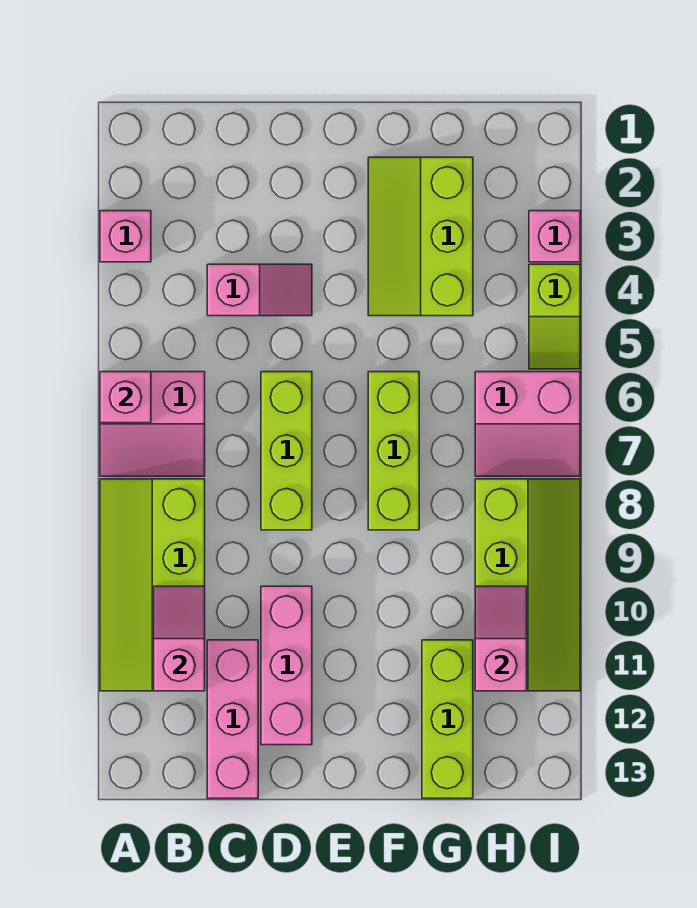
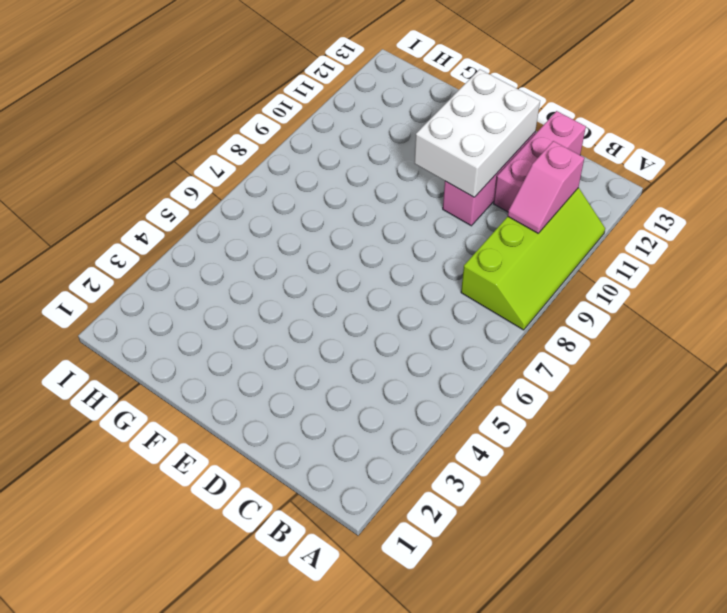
white 2x3 brick [414,69,540,197] -> none
none -> pink 1x1 brick [100,211,151,262]
none -> pink 2x2 slope [100,372,205,476]
none -> pink 1x2 slope [207,264,312,316]

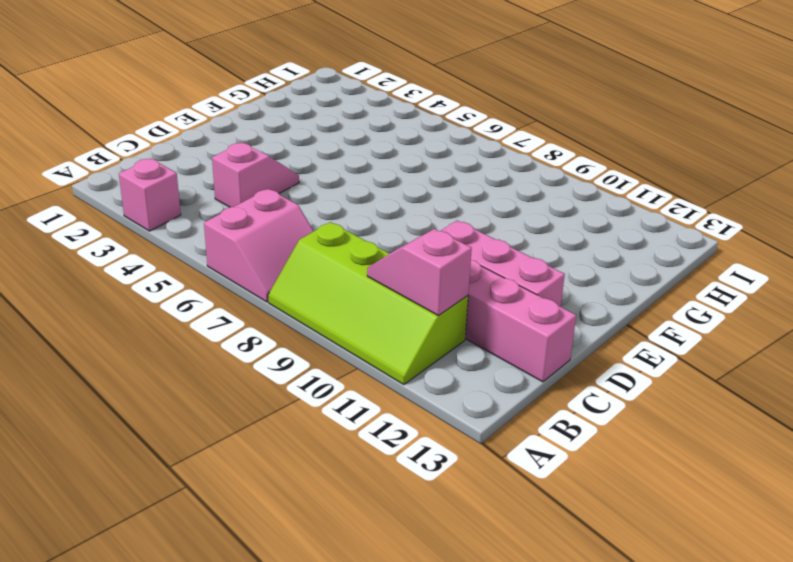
none -> lime 1x3 brick [261,372,312,530]
none -> lime 2x3 slope [368,157,473,316]
none -> lime 1x3 brick [368,372,419,530]

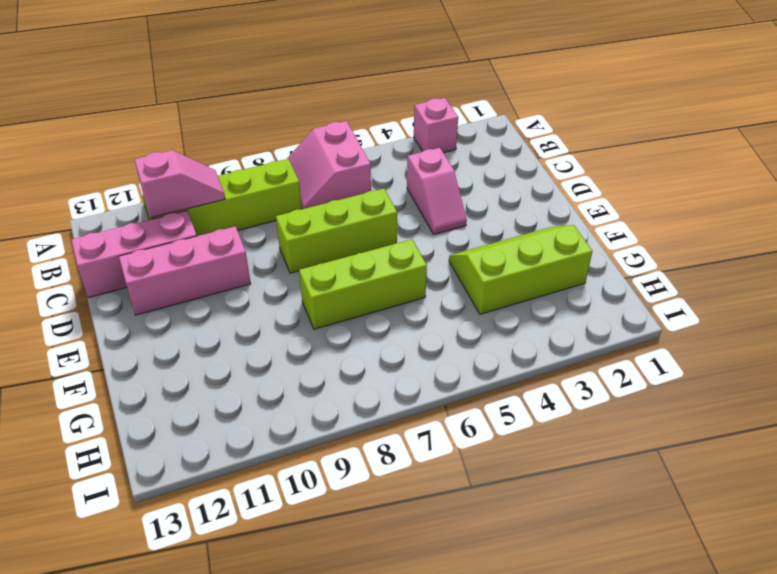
none -> lime 1x3 brick [422,640,473,798]
none -> pink 2x2 slope [475,372,580,476]
none -> lime 2x4 slope [475,479,580,691]

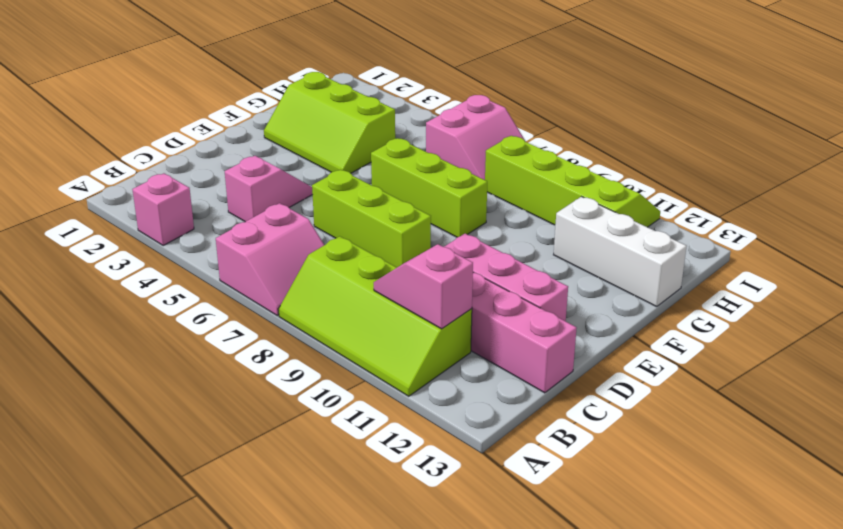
white 1x3 brick [554,197,687,307] -> lime 1x3 brick [422,640,473,798]
none -> pink 1x1 brick [529,211,580,262]
none -> lime 1x2 slope [529,264,580,369]
none -> pink 1x1 brick [100,372,151,423]

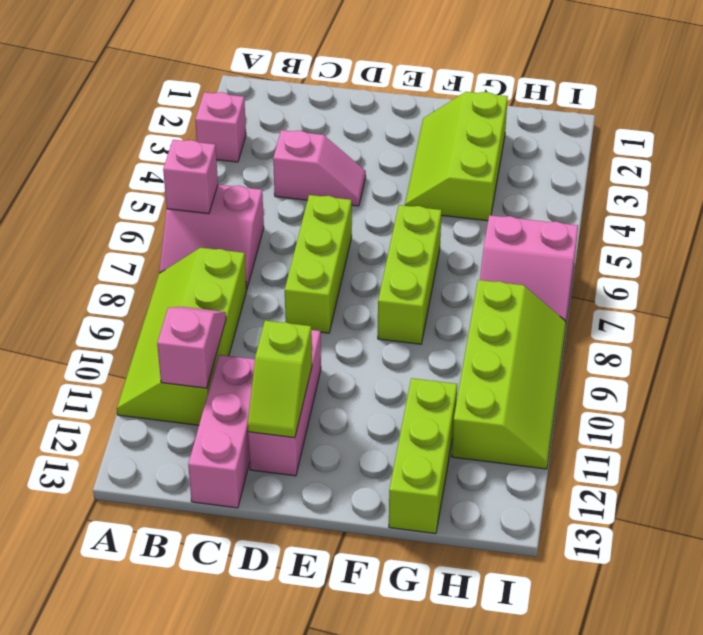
lime 1x2 slope [248,321,312,438] -> lime 1x2 slope moved to [529,264,580,369]
none -> pink 1x1 brick [529,211,580,262]
none -> pink 1x2 slope [475,586,527,691]

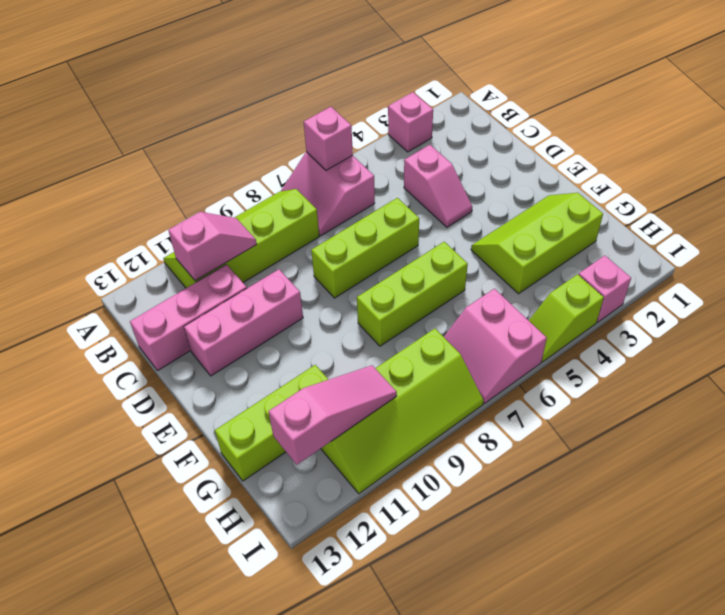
pink 1x3 slope [269,365,397,465] -> pink 1x2 slope [475,586,527,691]

